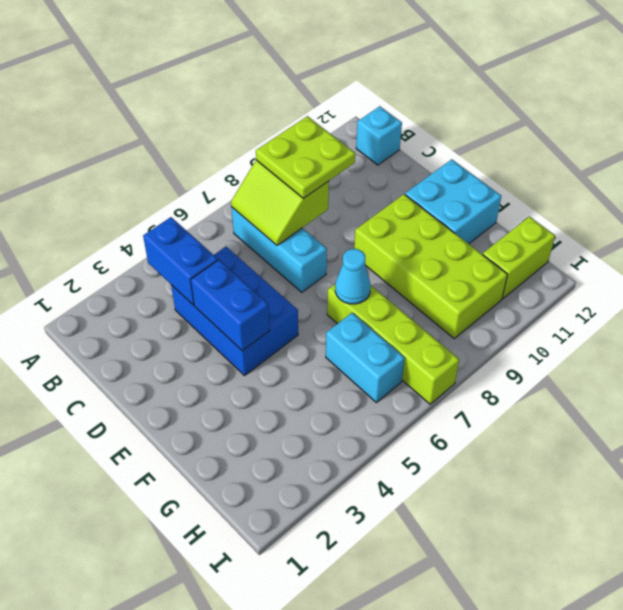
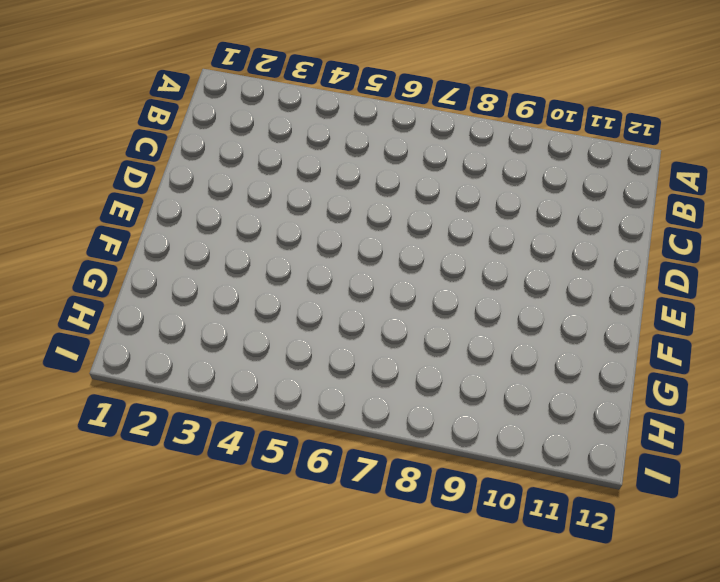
none -> cyan 1x3 brick [231,207,327,292]
none -> cyan 1x1 brick [356,106,402,165]
none -> blue 2x3 brick [171,247,298,376]

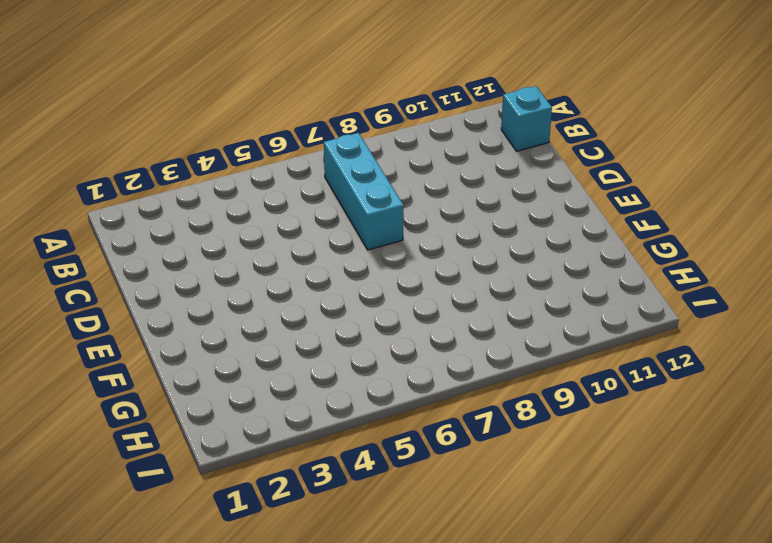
none -> blue 2x3 brick [171,247,298,376]
none -> lime 2x4 brick [354,194,507,338]
none -> cyan 2x2 brick [405,159,501,244]

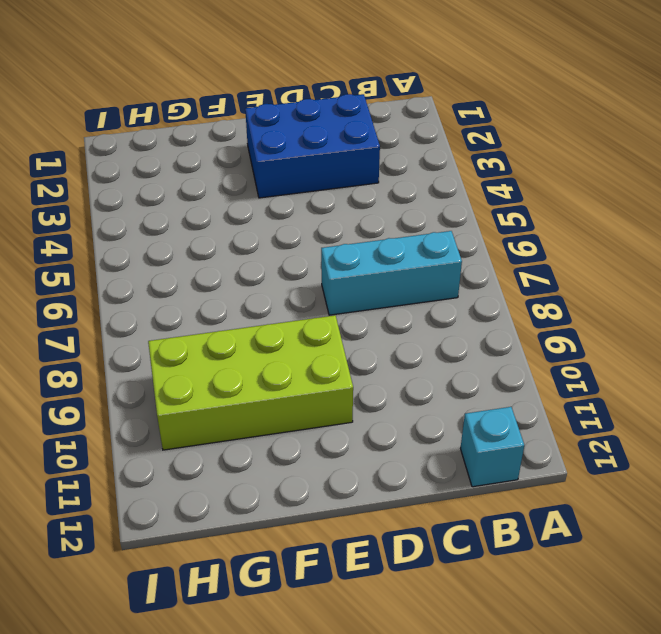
blue 2x3 brick [245,94,380,198] -> blue 2x3 brick moved to [171,247,298,376]
none -> cyan 2x2 brick [405,159,501,244]
none -> lime 1x4 brick [327,284,459,404]
none -> cyan 1x2 brick [326,313,405,403]

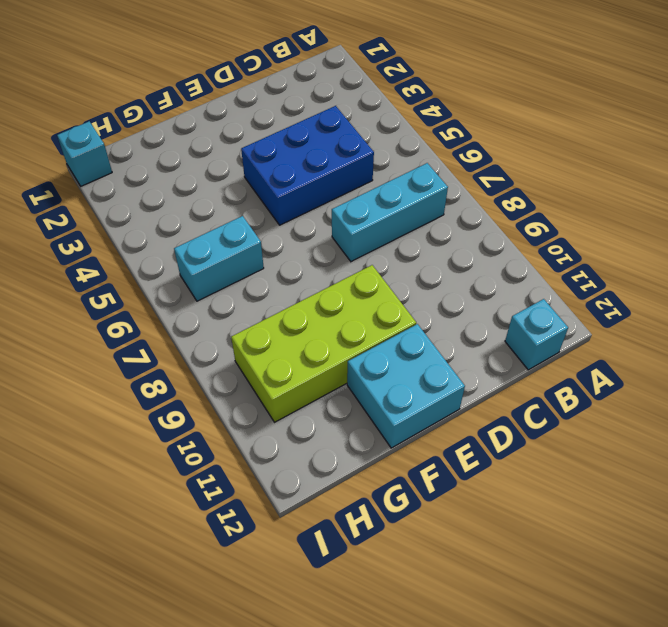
cyan 1x1 brick [57,121,112,186] -> none
none -> lime 1x4 brick [327,284,459,404]
none -> lime 1x2 brick [483,217,555,299]
none -> blue 1x2 brick [143,217,218,305]

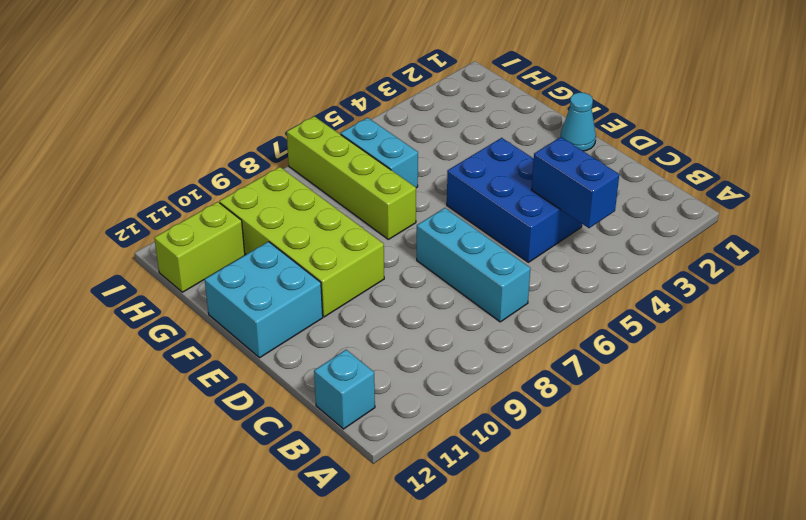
cyan 1x1 cone [561,93,596,151] -> cyan 1x1 cone moved to [335,249,371,304]
none -> lime 2x2 slope [231,160,329,245]
none -> blue 1x2 brick [191,260,270,351]
none -> lime 2x2 plate [256,116,355,198]

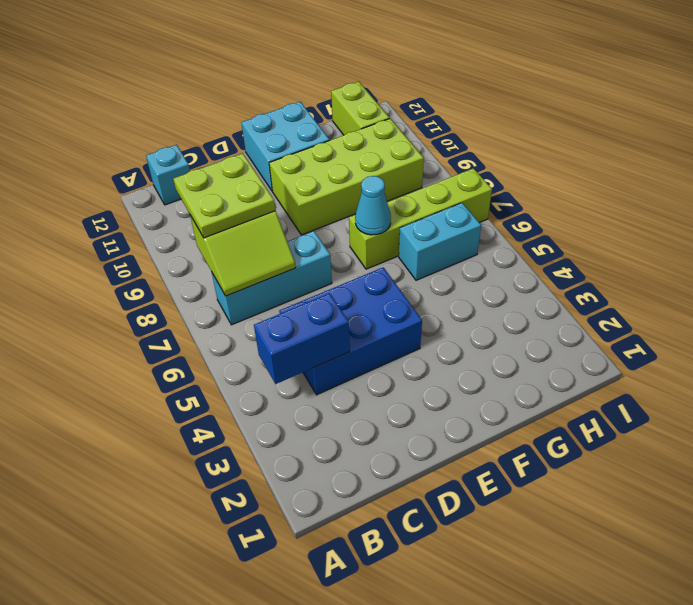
none -> blue 1x2 brick [191,260,270,351]

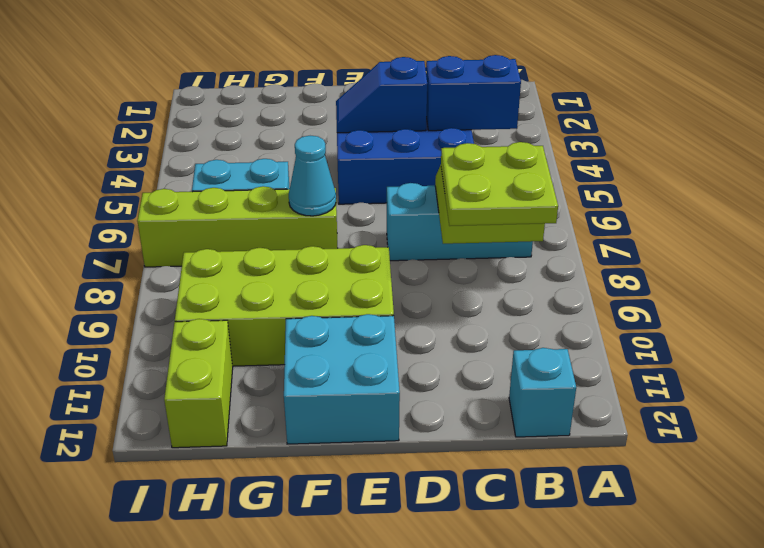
blue 1x2 slope [336,57,427,133] -> blue 1x2 brick [191,260,270,351]

